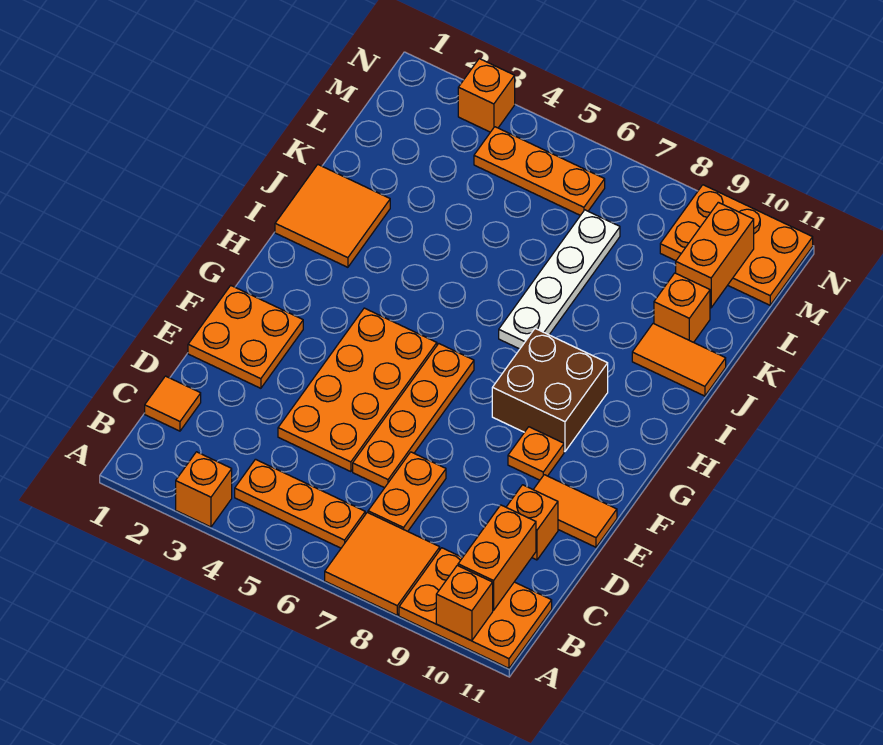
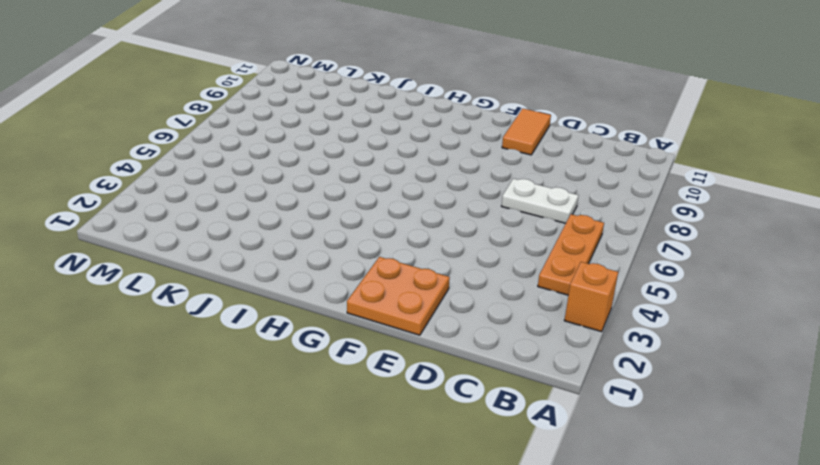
white 1x2 plate [502,179,578,223] -> orange 1x2 plate [368,452,446,531]
none -> orange 2x2 tile [325,512,440,615]
none -> orange 2x3 plate [399,548,552,668]
none -> orange 1x1 tile [145,376,201,431]

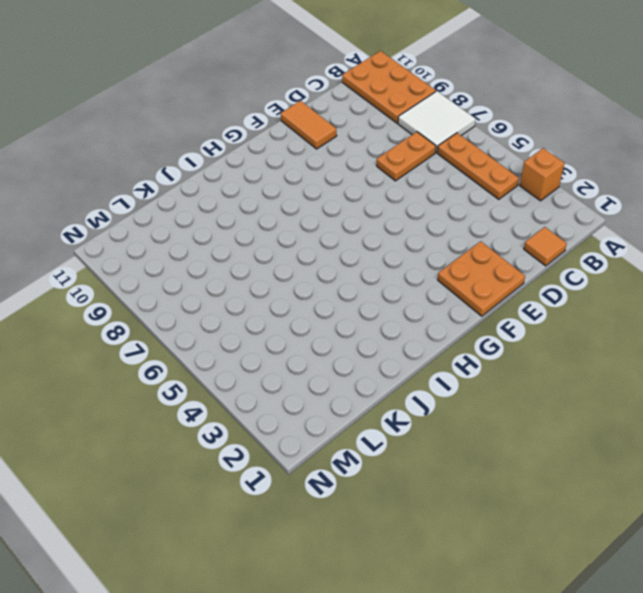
white 2x2 tile [398,91,476,152] -> orange 2x2 tile [325,512,440,615]
none -> orange 2x4 plate [278,308,437,472]
none -> orange 1x4 plate [353,344,474,488]
none -> orange 1x1 brick [506,485,558,560]

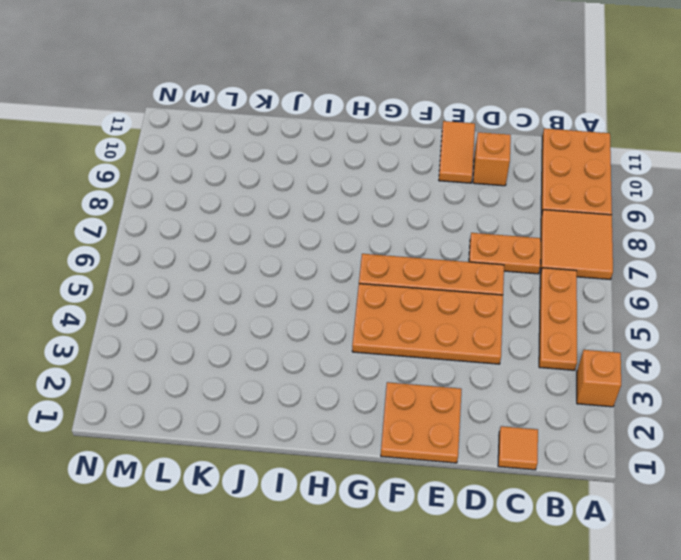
none -> orange 1x1 plate [508,427,564,480]
none -> brown 2x2 brick [492,329,608,451]
none -> orange 2x2 tile [275,165,390,267]

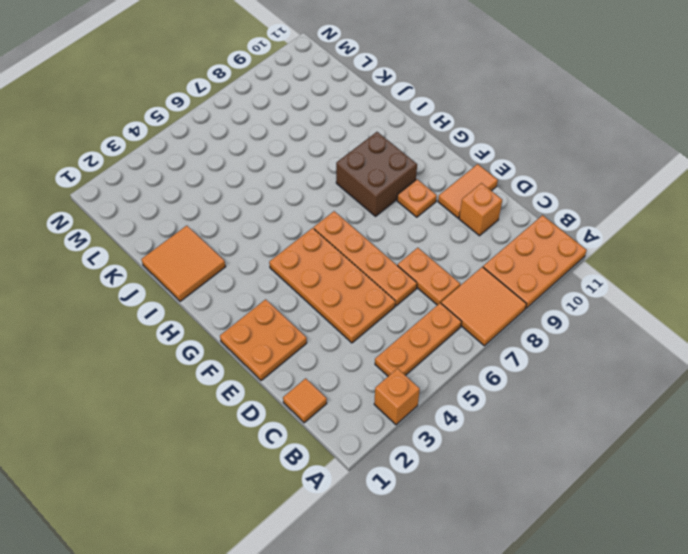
none -> white 1x4 plate [499,210,620,349]
none -> orange 1x2 tile [632,324,726,396]
none -> orange 1x1 brick [654,273,710,342]

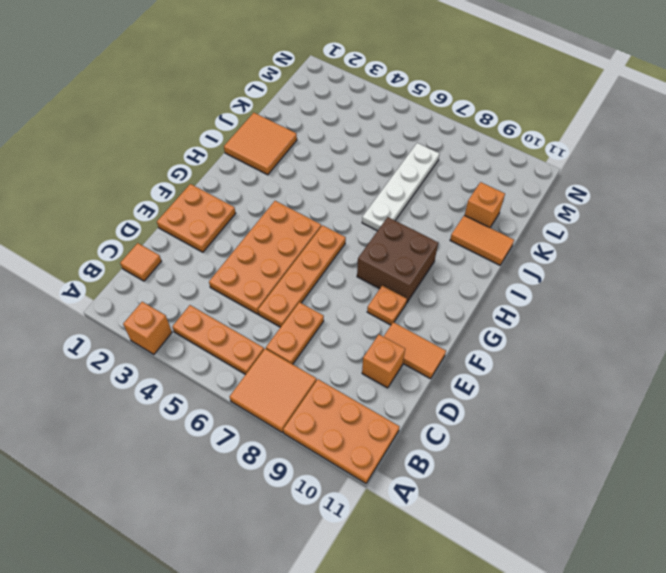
none -> orange 1x3 plate [474,127,605,215]
none -> orange 2x3 plate [660,185,813,305]
none -> orange 1x1 brick [458,59,515,132]

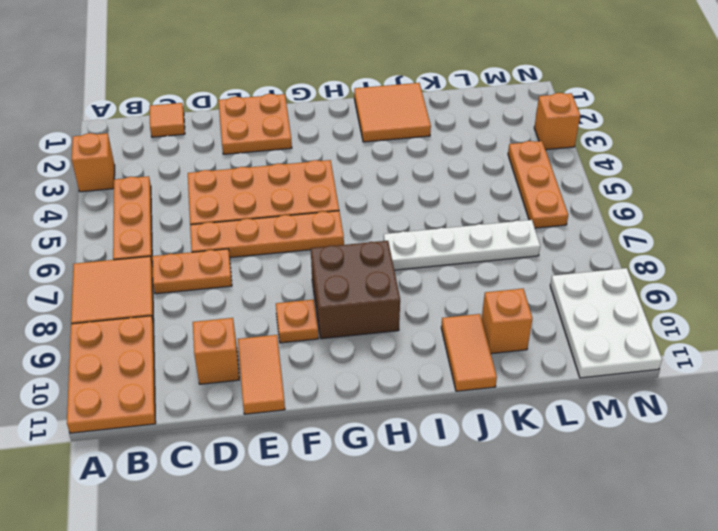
white 2x3 plate [550,268,662,378] -> orange 2x3 plate [660,185,813,305]
none -> orange 1x1 brick [436,565,493,641]
none -> orange 1x2 brick [458,505,536,610]
none -> orange 1x2 brick [676,202,754,308]

